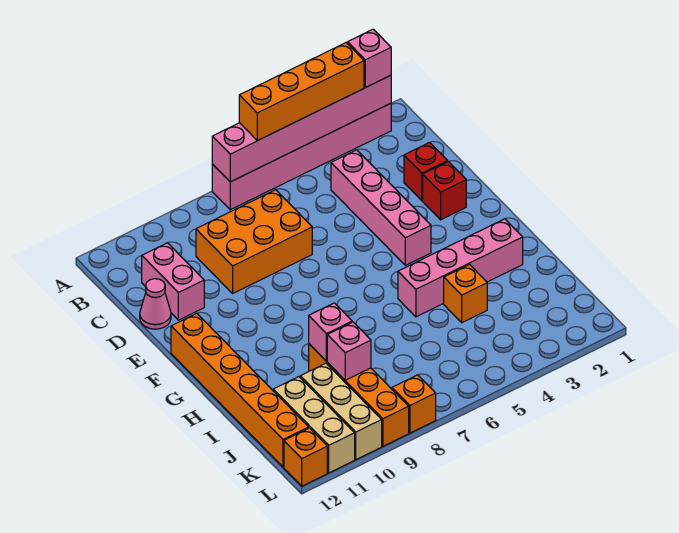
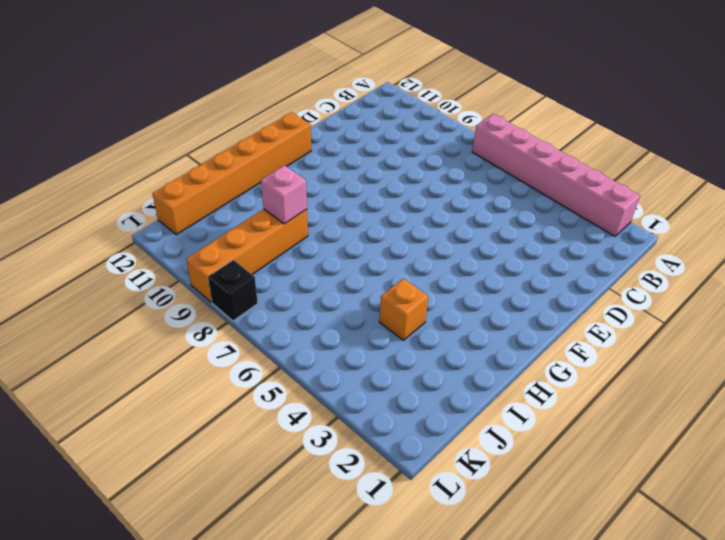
black 1x1 brick [208,260,258,321] -> orange 1x1 brick [392,375,436,433]
none -> pink 1x4 brick [331,150,431,265]
none -> orange 2x3 brick [196,190,312,293]
none -> pink 1x2 brick [142,243,204,320]

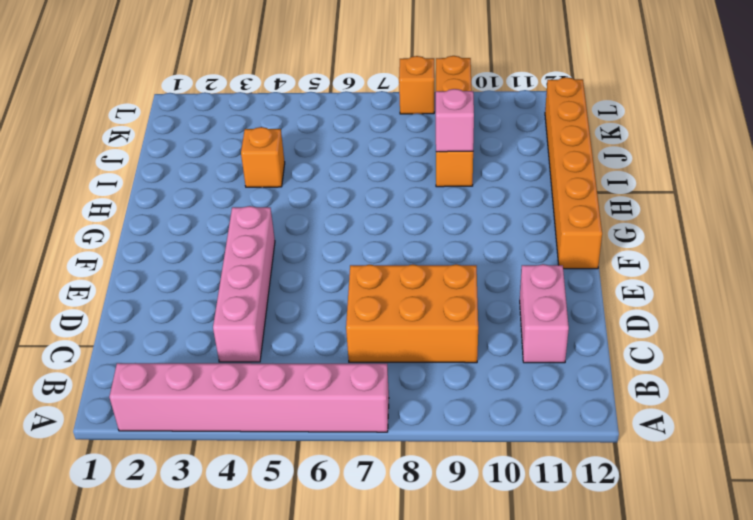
none -> red 1x1 brick [404,142,448,201]
none -> pink 1x1 cone [140,279,171,329]
none -> red 1x1 brick [423,162,466,220]

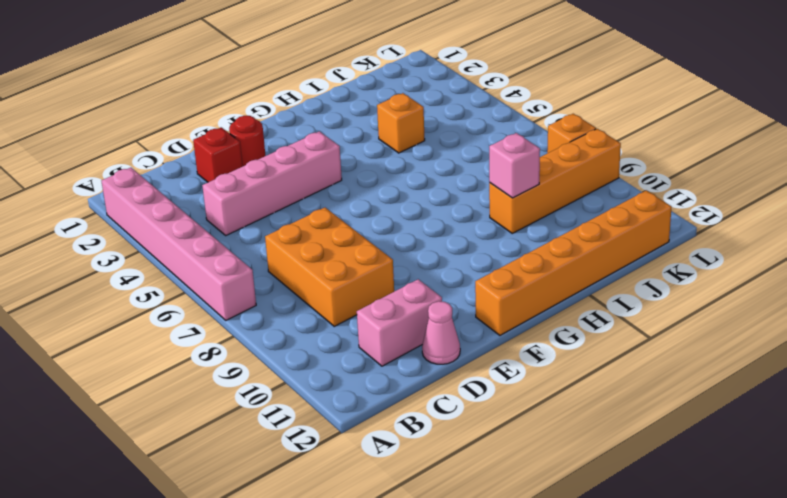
red 1x1 round brick [229,116,265,166] -> red 1x1 brick [423,162,466,220]
none -> pink 1x4 brick [398,219,523,317]
none -> tan 1x3 brick [300,363,382,460]
none -> tan 1x3 brick [273,377,355,473]

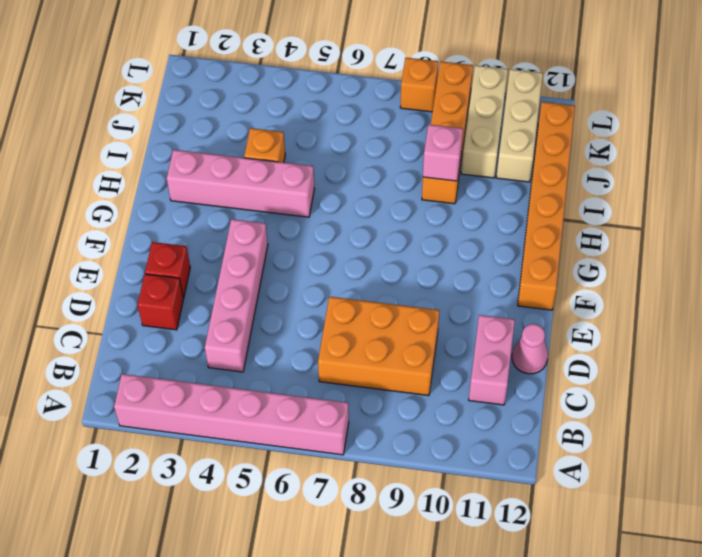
none -> orange 1x1 brick [284,428,327,486]
none -> pink 1x6 brick [212,75,391,182]
none -> pink 1x1 brick [327,322,371,380]

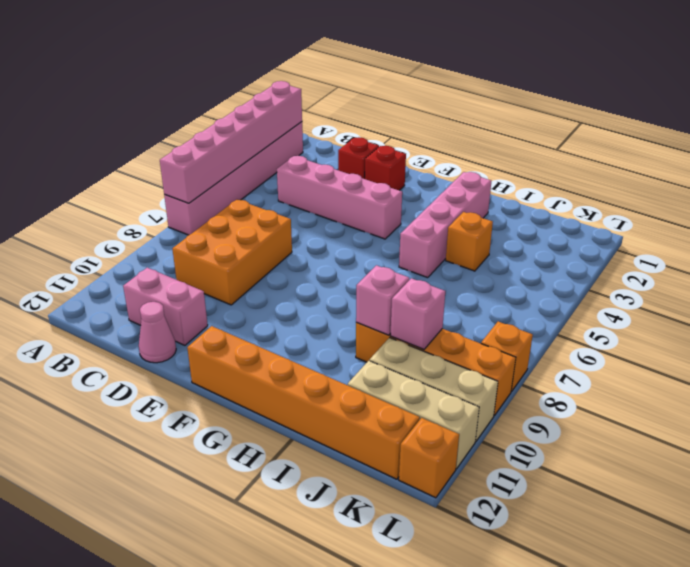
none -> pink 1x1 brick [348,29,391,87]
none -> orange 1x4 brick [239,43,364,141]

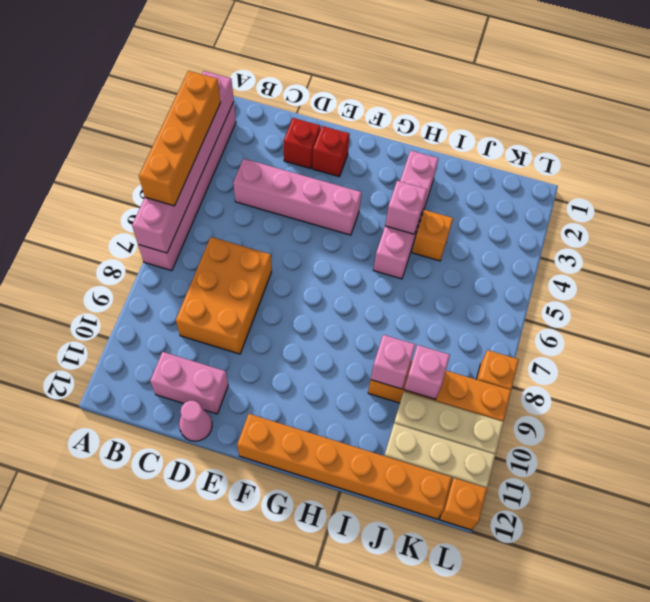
pink 1x1 brick [385,181,427,234] -> pink 1x1 brick moved to [348,29,391,87]

